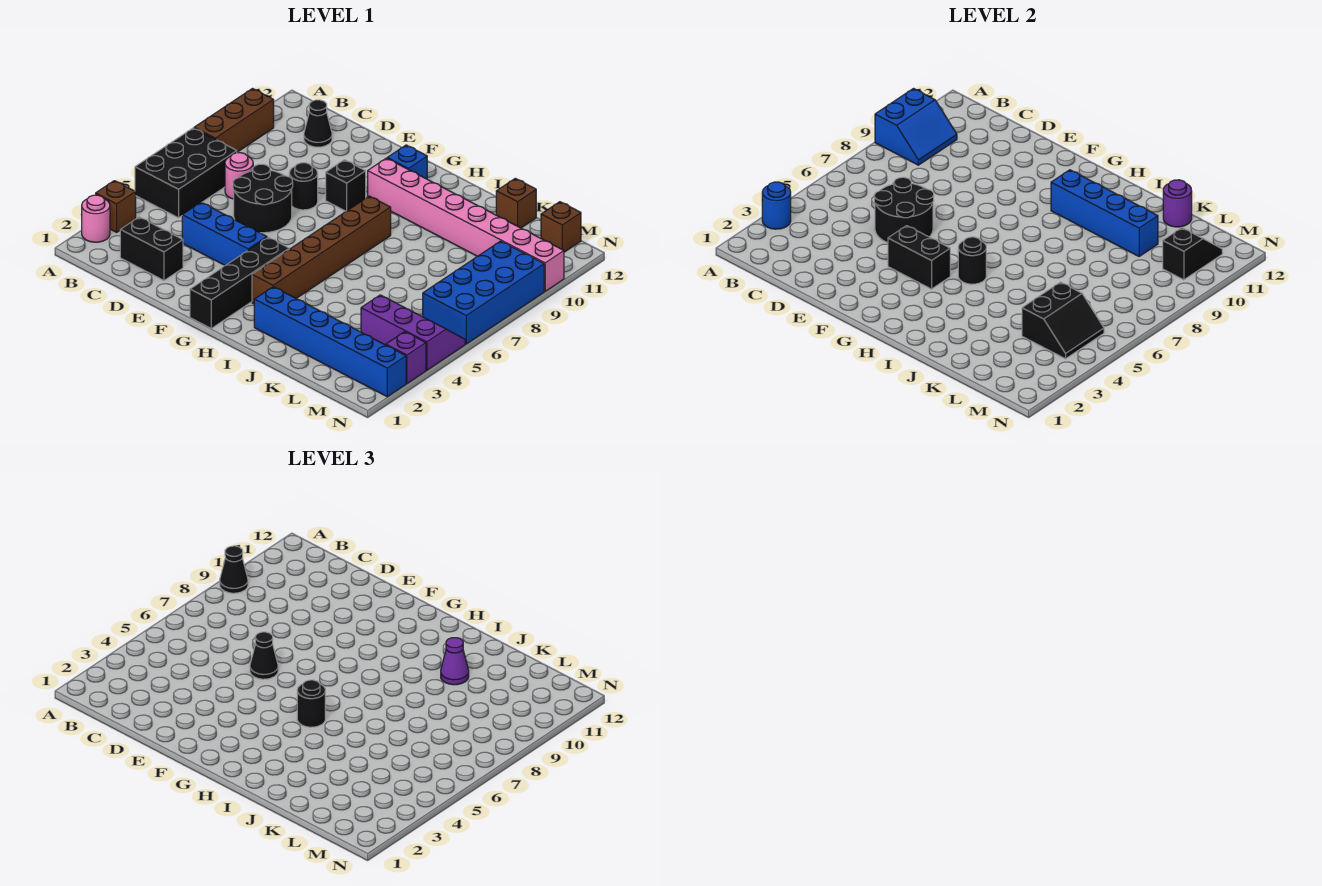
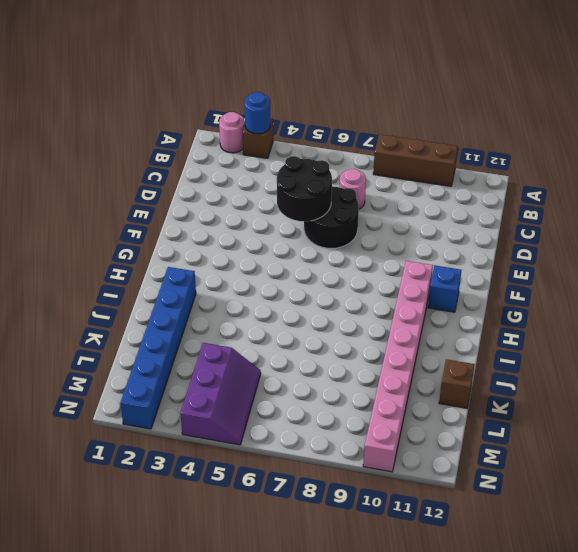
none -> black 2x3 brick [135,128,237,218]
none -> black 1x2 brick [120,217,183,280]
none -> black 1x1 cone [304,100,332,147]
none -> blue 1x3 brick [182,202,267,266]

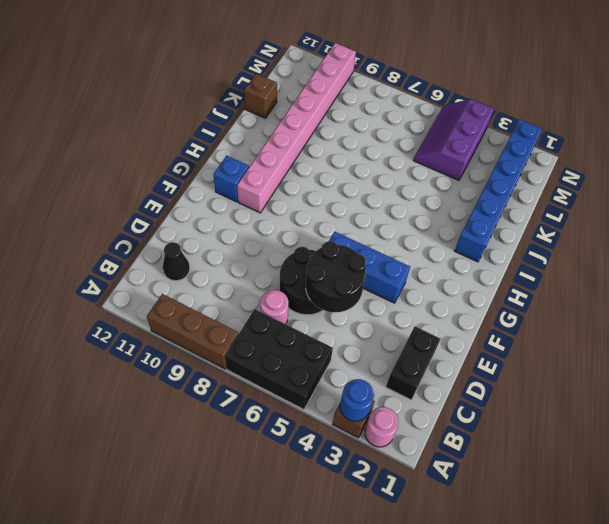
blue 1x3 brick [329,232,410,303] -> blue 1x3 brick turned to [182,202,267,266]
none -> black 1x1 round brick [289,163,318,210]
none -> black 1x1 brick [326,160,366,211]
none -> black 1x4 brick [190,237,289,328]
none -> brown 1x6 brick [252,196,391,304]

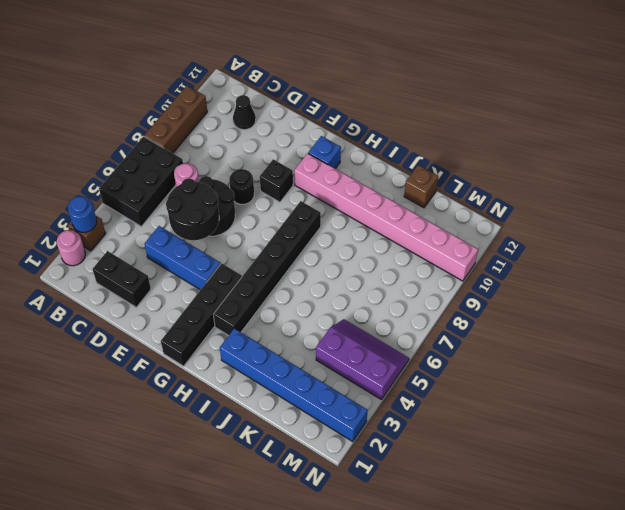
black 1x6 brick [213,201,321,336] -> brown 1x6 brick [252,196,391,304]
none -> blue 2x4 brick [423,241,544,344]
none -> brown 1x1 brick [541,202,581,252]
none -> purple 1x1 brick [386,332,426,384]
none -> blue 2x2 slope [875,89,957,165]

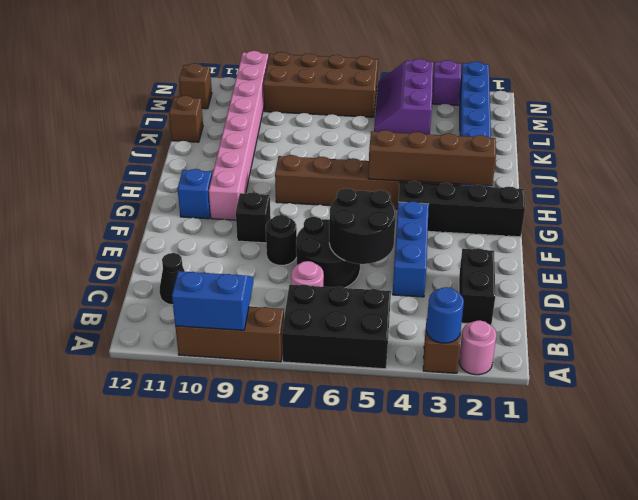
brown 1x4 brick [368,130,496,186] -> black 1x1 round brick [958,237,986,284]
brown 2x4 brick [263,52,378,117] -> blue 2x4 brick [423,241,544,344]
none -> black 1x2 brick [888,226,950,289]
none -> blue 1x4 brick [1051,170,1158,256]
none -> purple 1x1 round brick [1163,180,1192,227]
none -> black 2x2 slope [1022,282,1104,359]

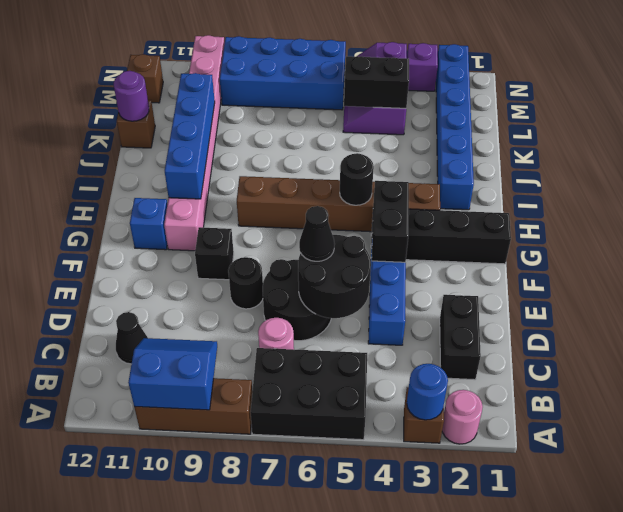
none -> black 1x2 slope [1163,228,1222,280]
none -> black 1x1 cone [220,546,248,593]
none -> black 1x1 round brick [297,680,325,727]
none -> purple 1x1 cone [441,638,469,685]

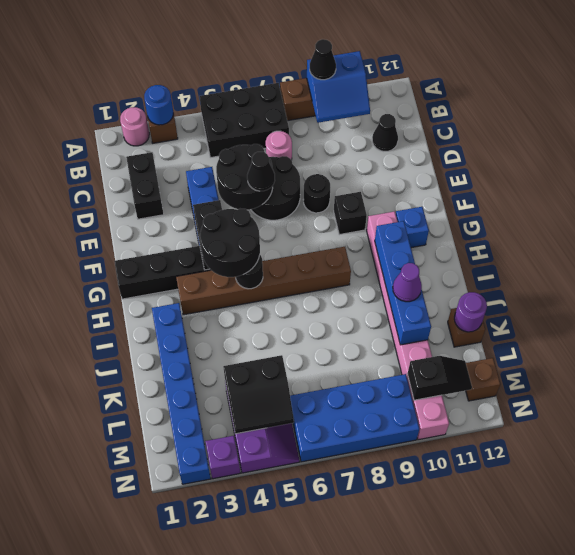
black 2x2 round brick [200,209,260,277] -> black 1x1 round brick [297,680,325,727]

